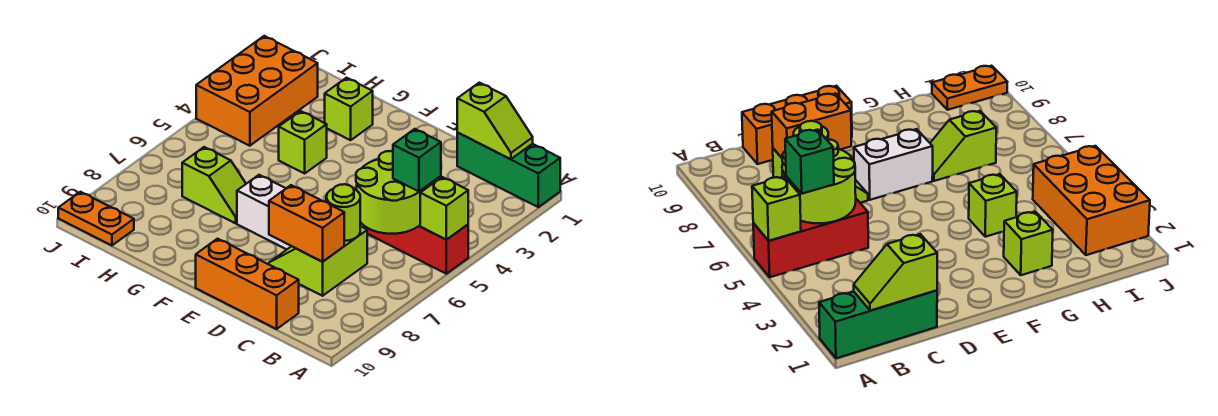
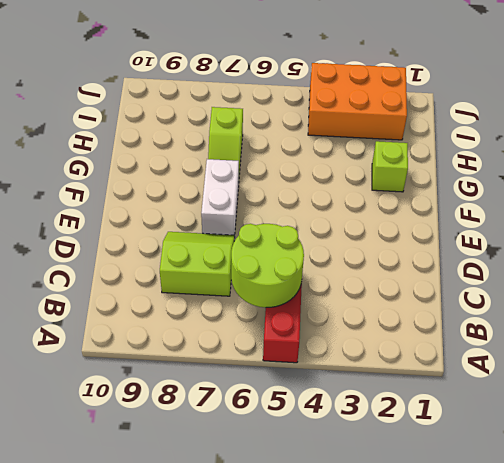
none -> green 1x3 brick [457,133,560,207]
none -> orange 1x3 brick [196,239,299,329]
none -> lime 1x1 brick [279,111,327,173]

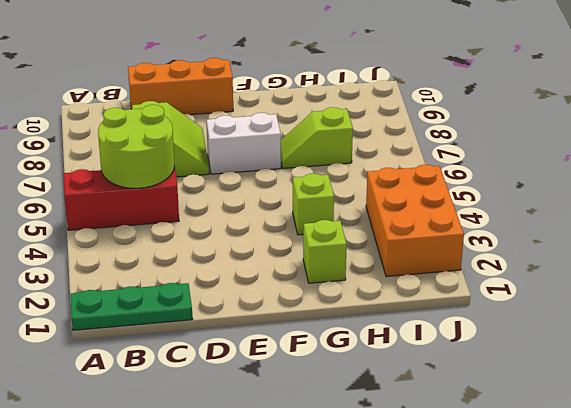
green 1x3 plate [70,283,192,330] -> green 1x3 brick [457,133,560,207]
none -> orange 1x2 plate [58,192,134,245]
none -> lime 1x1 brick [420,177,468,240]
none -> lime 1x2 slope [457,83,533,159]

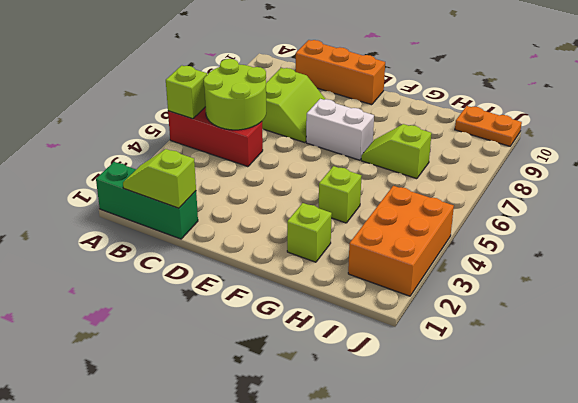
none -> lime 1x1 round brick [326,184,360,241]
none -> orange 1x2 brick [269,185,344,262]
none -> green 1x1 brick [393,129,441,191]

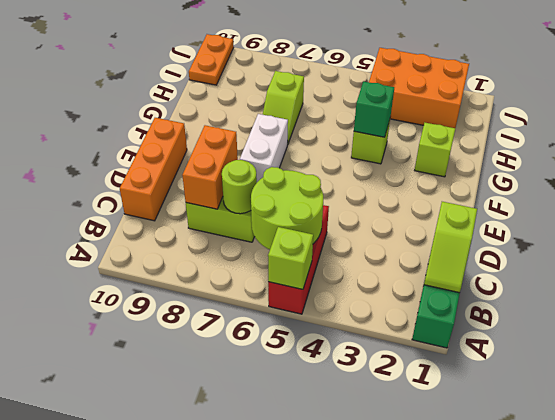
green 1x1 brick [354,81,394,137] -> green 1x1 brick moved to [393,129,441,191]

